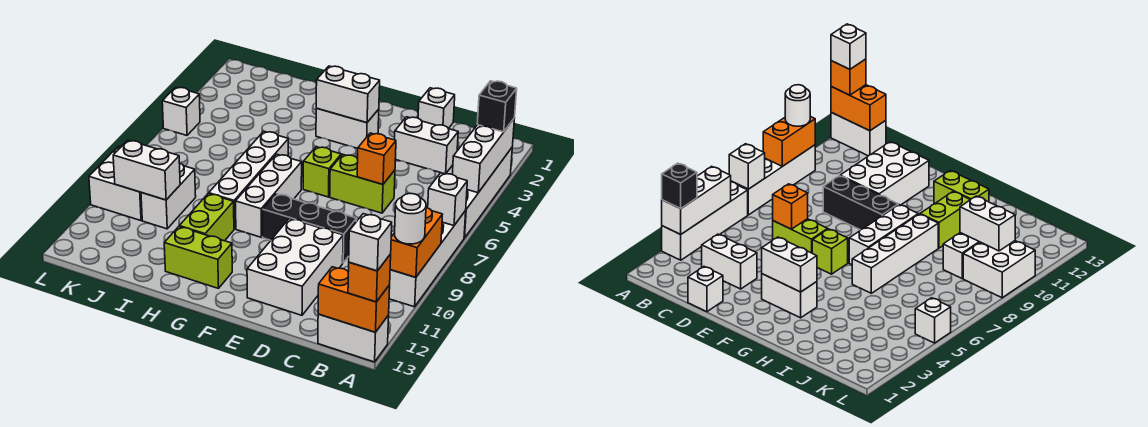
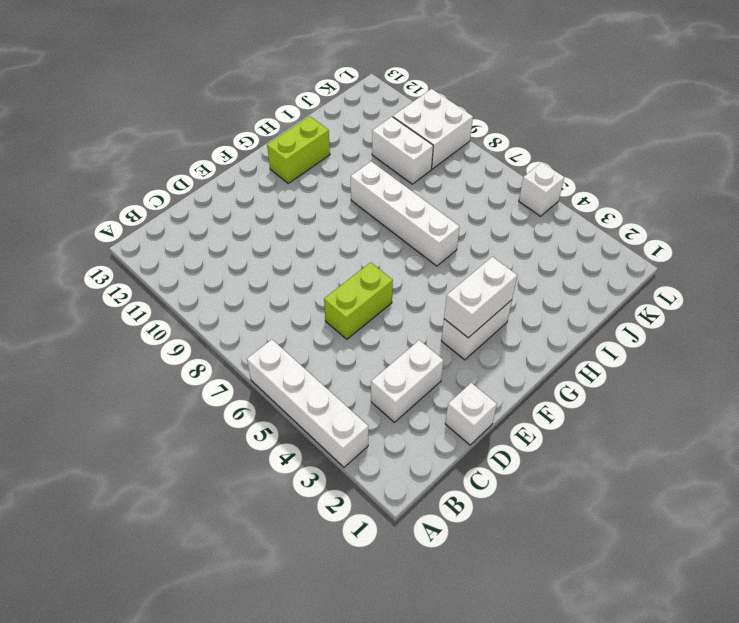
none -> white 1x4 brick [389,211,466,307]
none -> white 1x2 brick [318,314,389,362]
none -> black 1x3 brick [263,194,357,263]

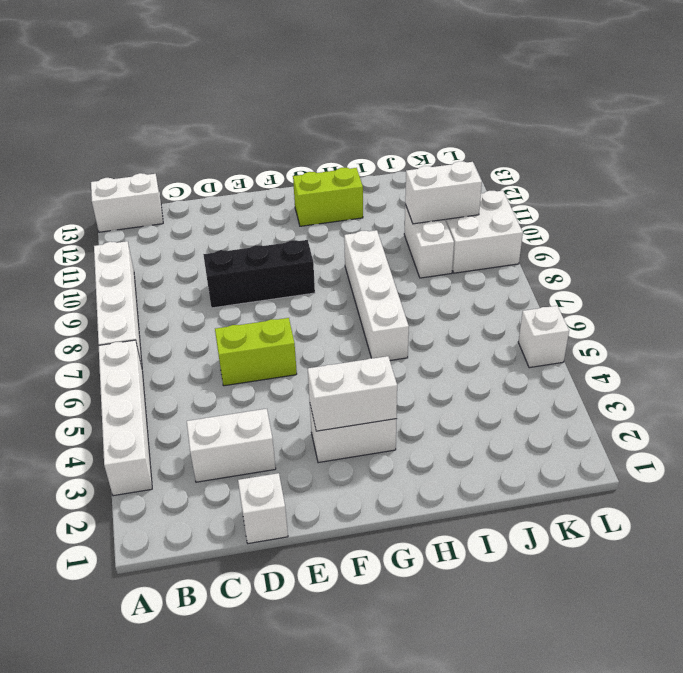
none -> white 2x3 brick [247,218,343,315]
none -> lime 1x1 brick [303,147,341,197]
none -> white 1x3 brick [236,154,302,237]

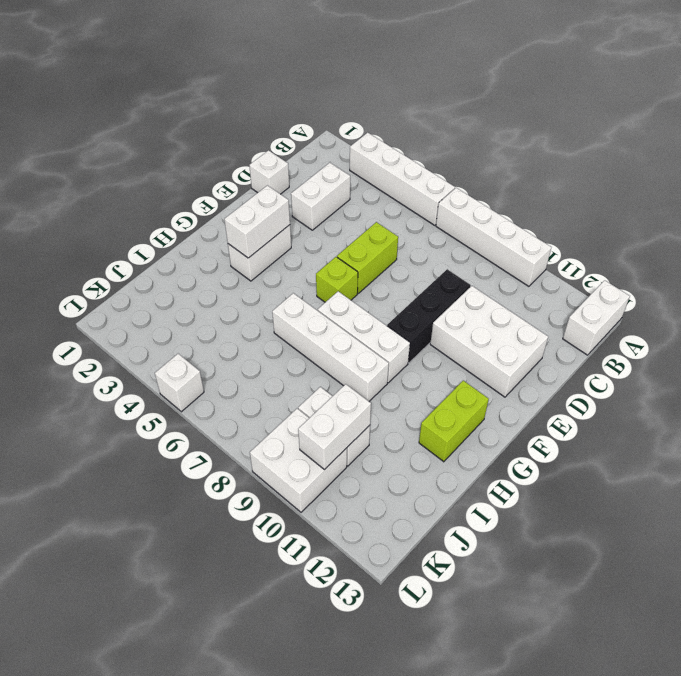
none -> lime 1x2 brick [179,194,234,241]
none -> white 1x3 brick [452,118,515,193]
none -> white 1x1 brick [428,173,467,226]

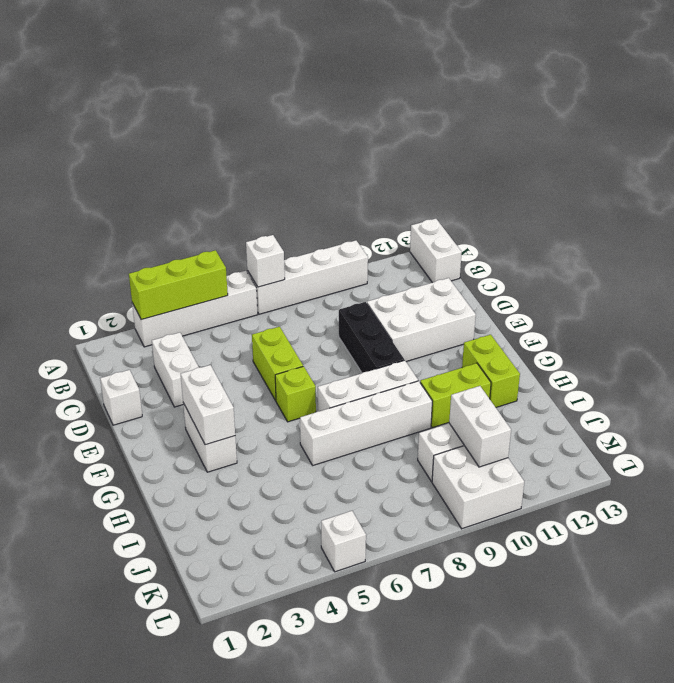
lime 1x3 brick [129,250,228,320] -> white 1x3 brick [452,118,515,193]
none -> orange 1x2 brick [390,208,443,277]
none -> orange 1x2 brick [318,267,390,332]
none -> orange 1x1 brick [357,133,396,184]

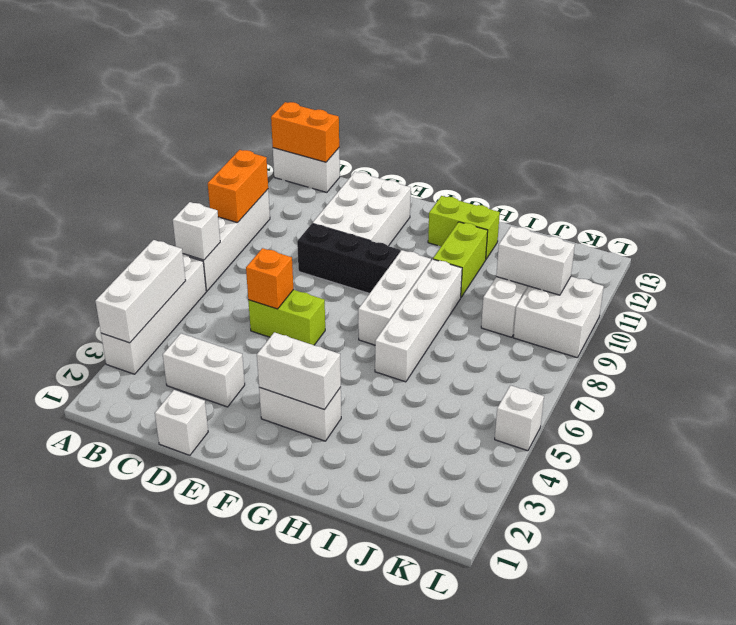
none -> lime 1x1 brick [303,147,341,197]
none -> black 1x1 brick [477,81,517,132]
none -> white 1x1 round brick [395,193,426,244]

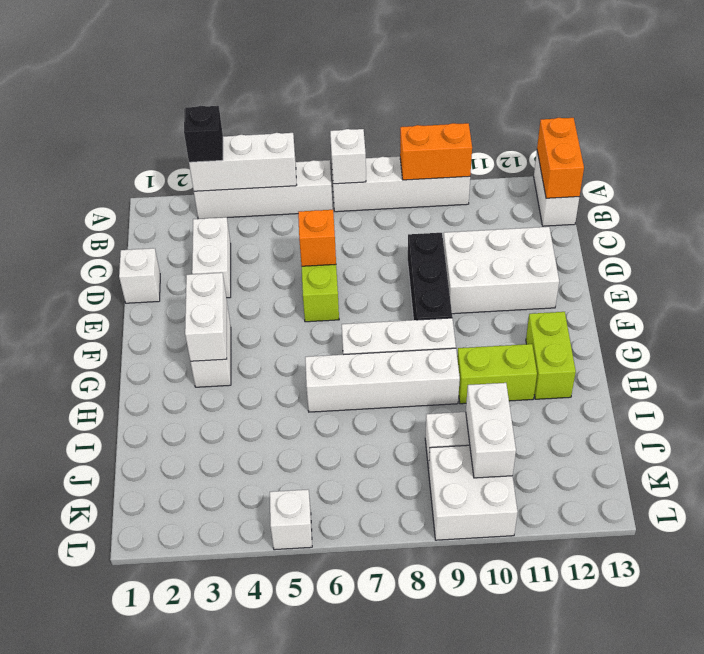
none -> lime 1x1 brick [303,147,341,197]
none -> white 1x1 round brick [395,193,426,244]
none -> orange 1x1 brick [348,254,391,302]

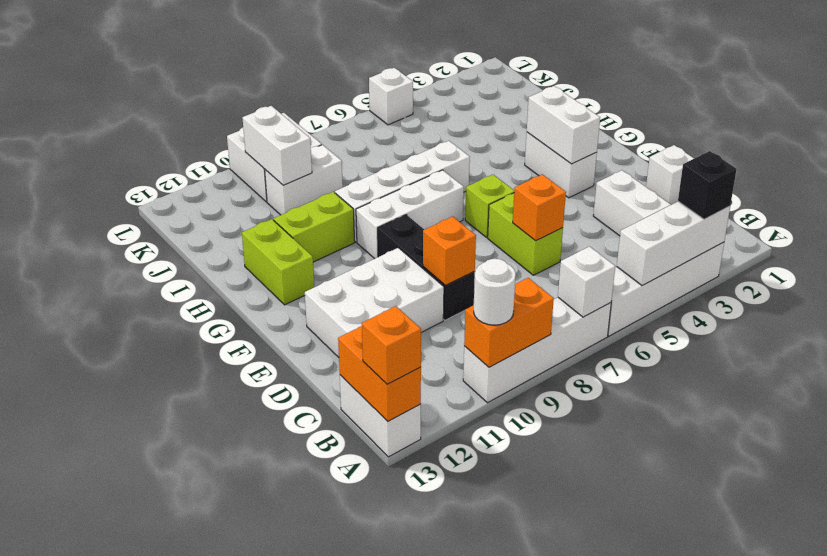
orange 1x1 brick [423,217,476,286] -> none
none -> white 1x1 brick [349,214,392,271]

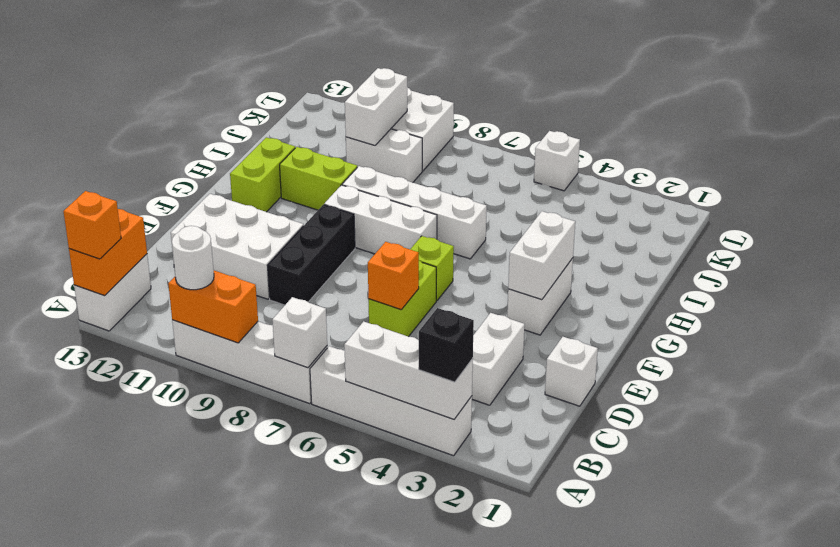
none -> white 1x1 brick [349,214,392,271]

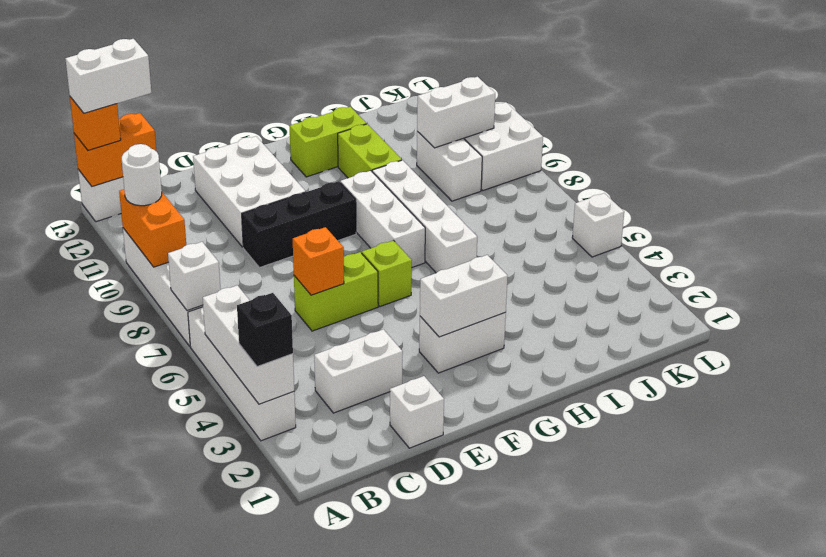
white 1x2 brick [65,39,152,113] -> white 1x1 brick [349,214,392,271]

